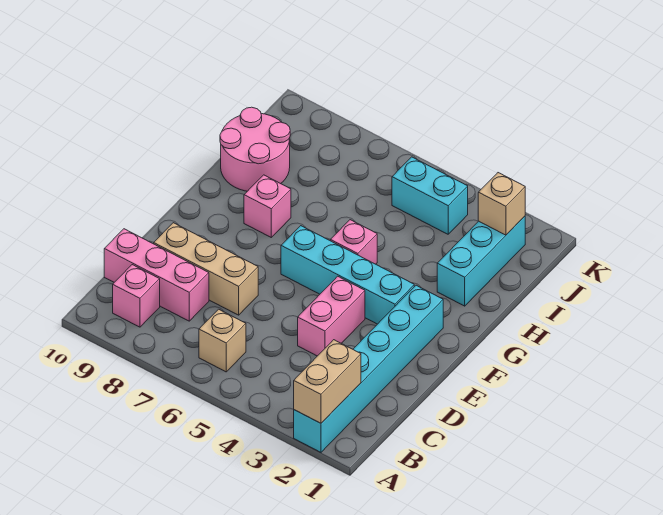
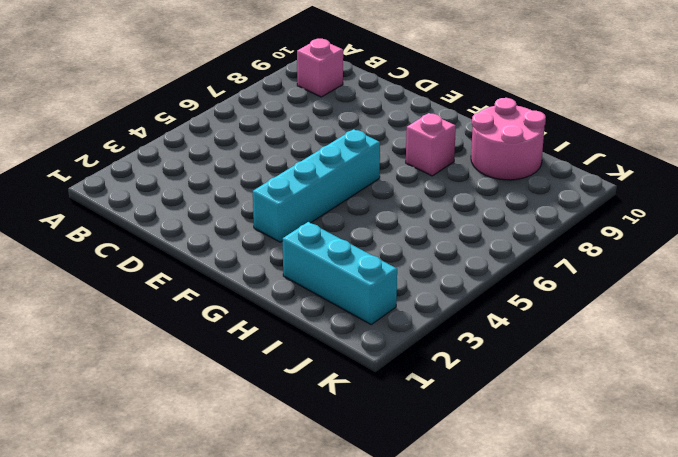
none -> cyan 1x6 brick [294,285,443,452]
none -> tan 1x1 brick [199,309,246,372]
none -> pink 1x3 brick [104,229,209,321]

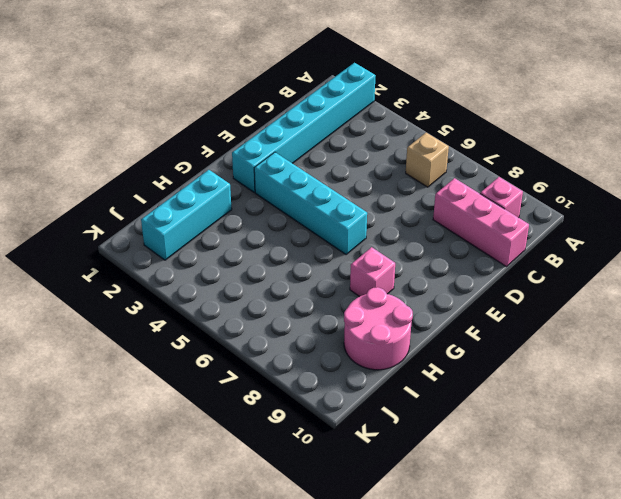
none -> pink 1x2 brick [298,276,365,356]
none -> tan 1x3 brick [154,223,258,315]
none -> pink 1x1 brick [330,220,377,264]

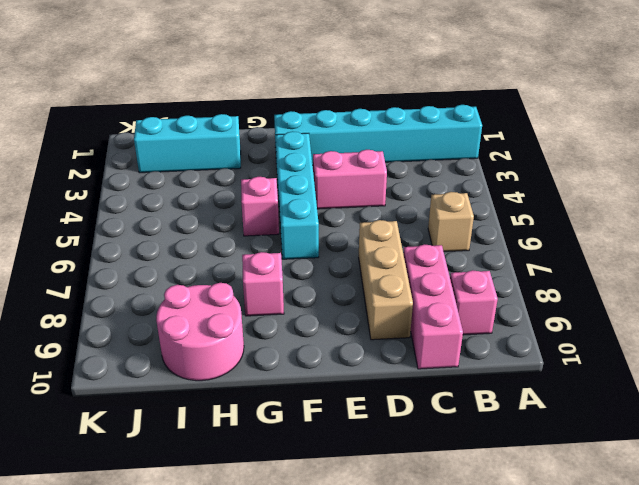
none -> cyan 1x2 brick [392,157,468,234]
none -> tan 1x2 brick [294,340,361,423]
none -> tan 1x1 brick [478,173,525,235]

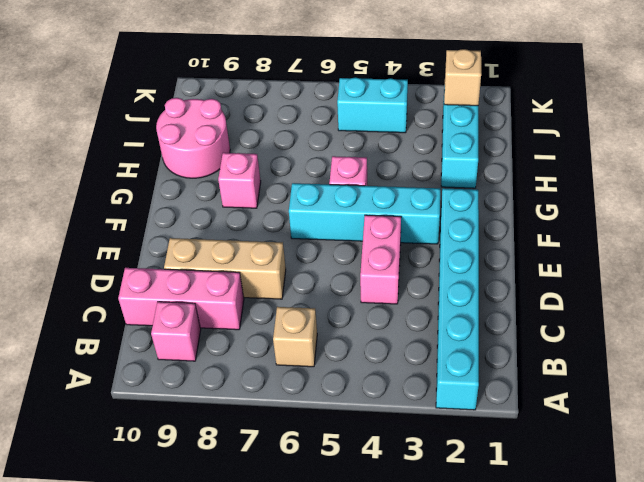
none -> tan 1x2 brick [294,340,361,423]

